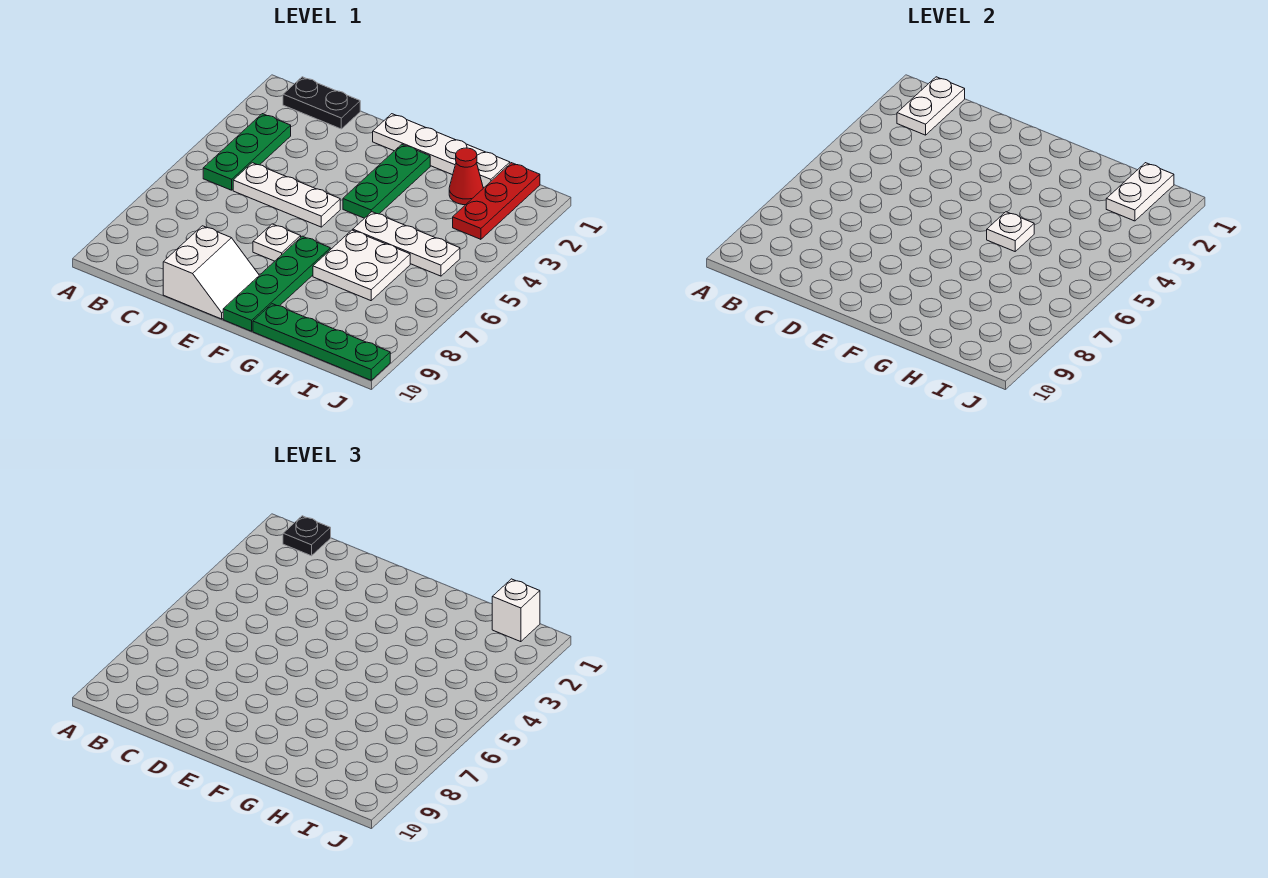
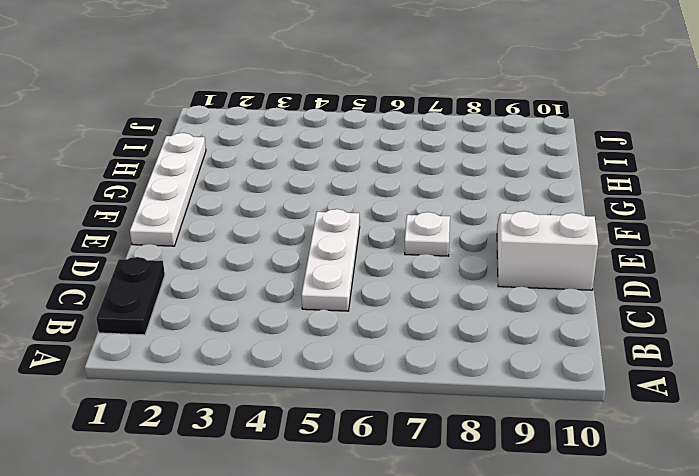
none -> green 1x3 plate [203,114,291,190]
none -> green 1x3 plate [343,144,430,218]
none -> green 1x4 plate [223,236,330,331]

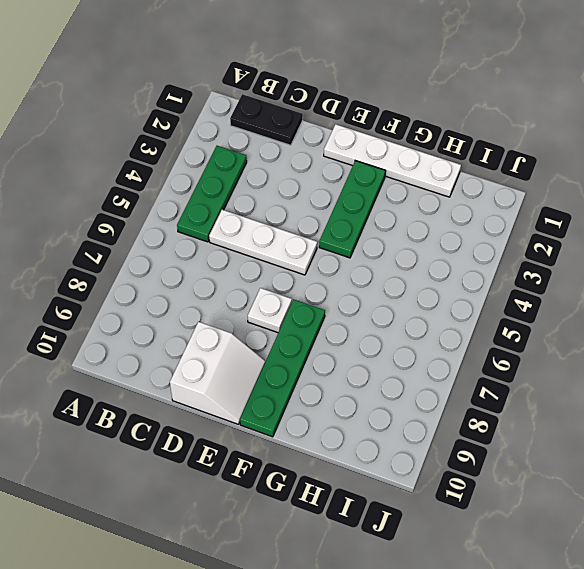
none -> white 1x3 plate [353,212,460,276]
none -> white 2x2 plate [313,230,410,301]
none -> green 1x4 plate [253,304,390,380]

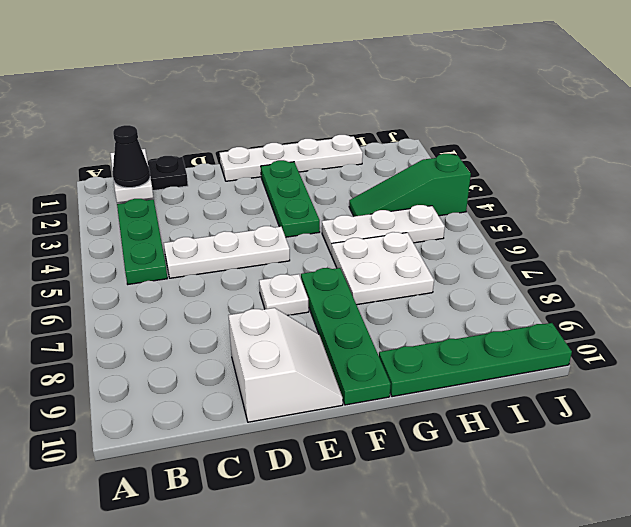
black 1x1 cone [113,125,150,188] -> none
green 1x3 slope [349,154,471,216] -> none
none -> red 1x1 cone [449,148,483,205]
none -> red 1x3 plate [453,163,540,239]
none -> white 1x1 plate [987,212,1034,251]

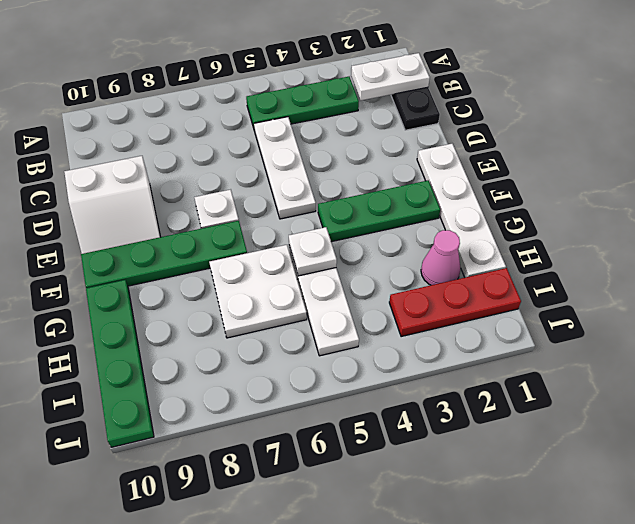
pink 1x1 cone [421,230,461,285] -> red 1x1 cone [449,148,483,205]
none -> white 1x2 plate [1106,163,1174,221]
none -> black 1x1 plate [283,516,331,556]
none -> white 1x1 brick [492,579,540,642]

